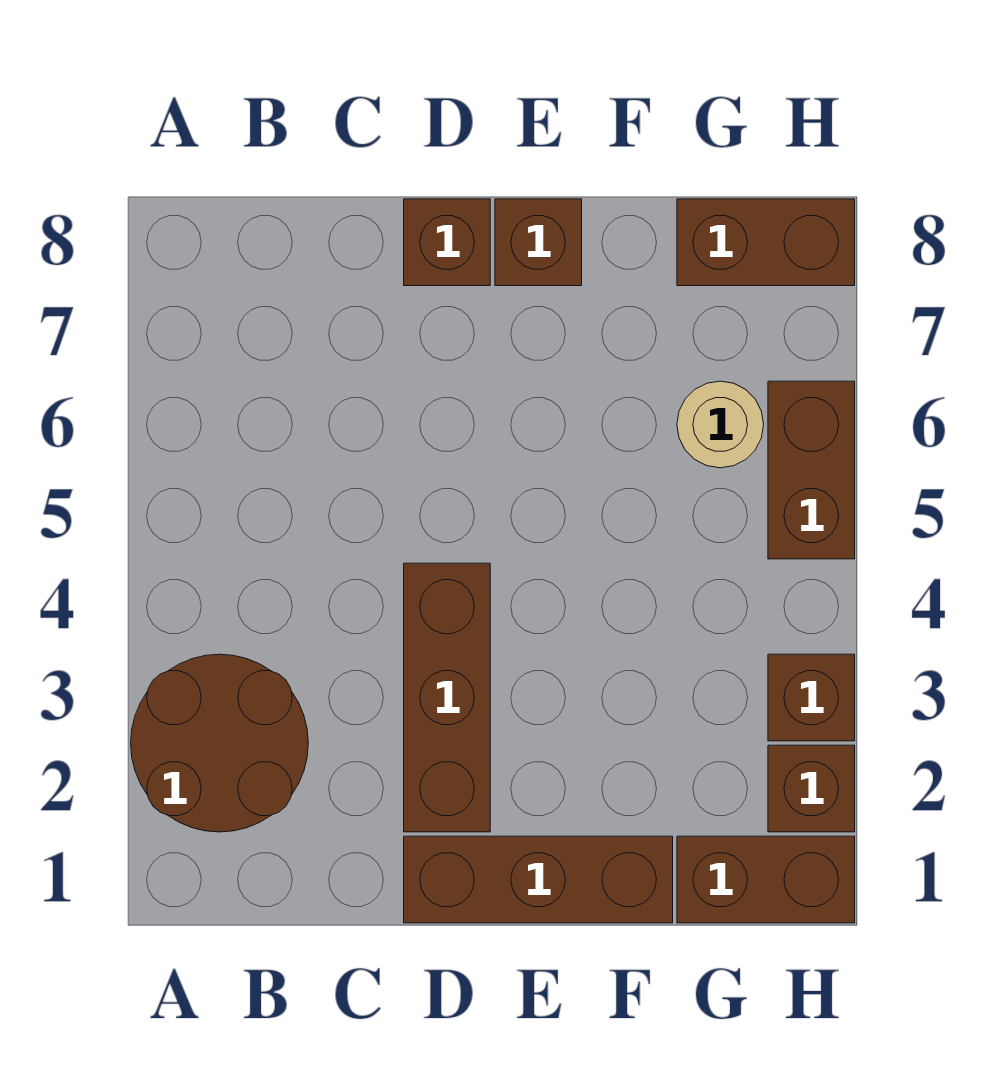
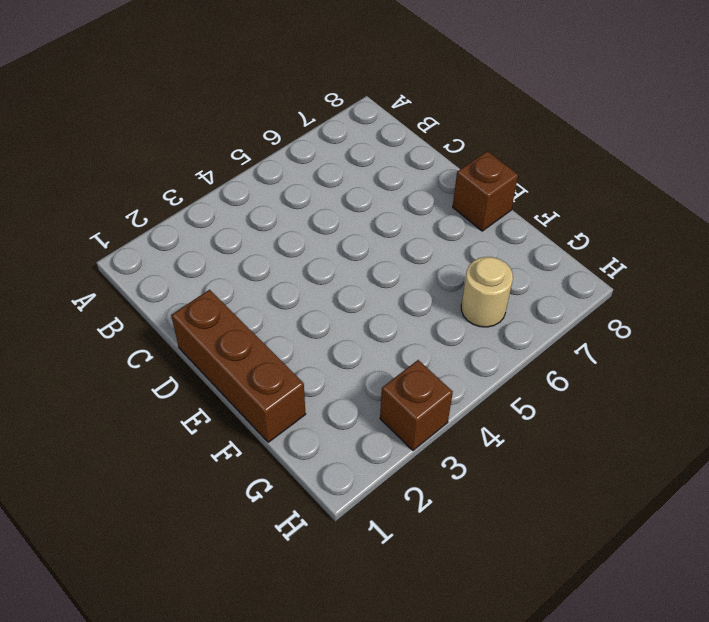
none -> brown 2x2 round brick [131,654,308,832]
none -> brown 1x3 brick [404,563,490,832]

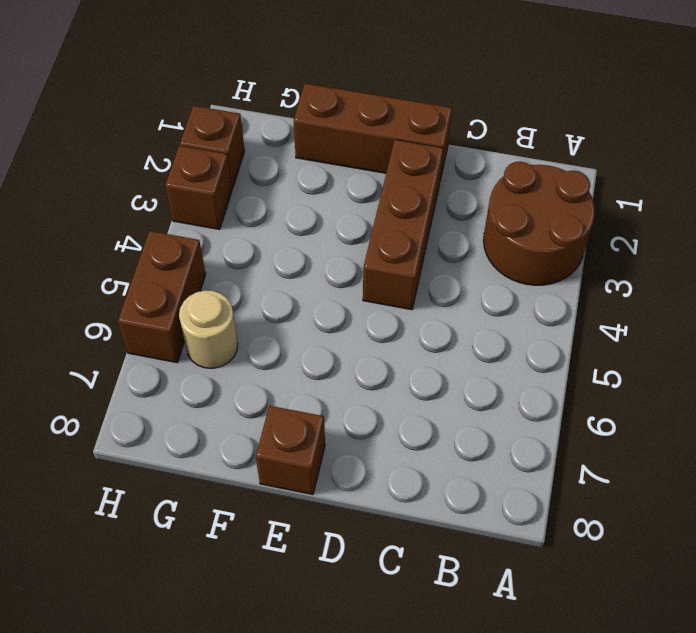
none -> brown 1x1 brick [404,199,490,286]
none -> brown 1x2 brick [677,836,855,923]

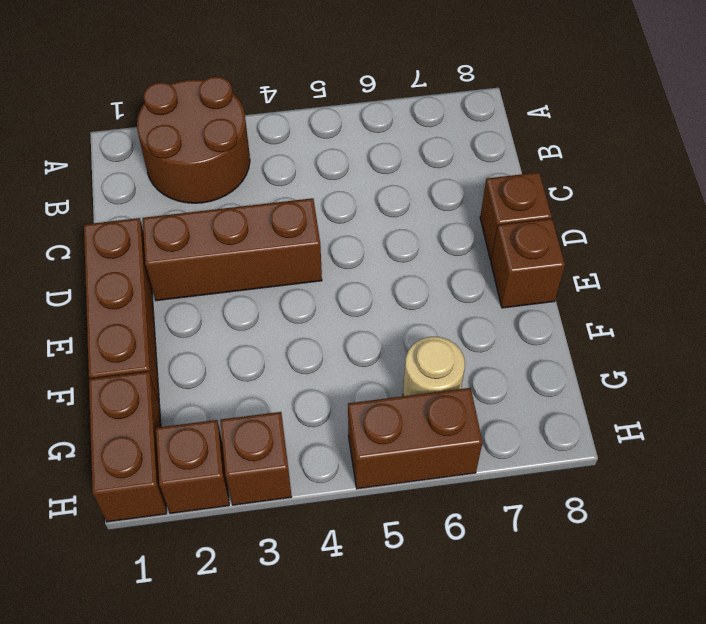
none -> brown 1x2 brick [677,199,855,286]

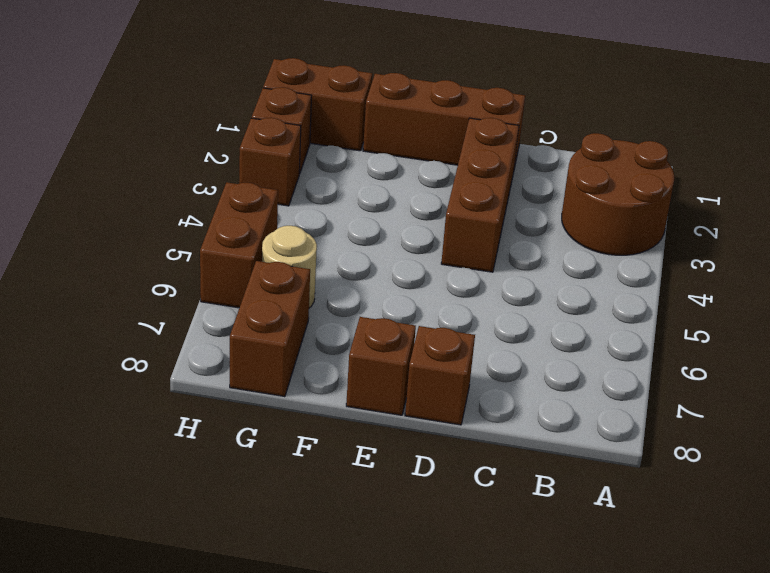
brown 1x2 brick [230,261,310,397] -> brown 1x2 brick turned to [677,199,855,286]

